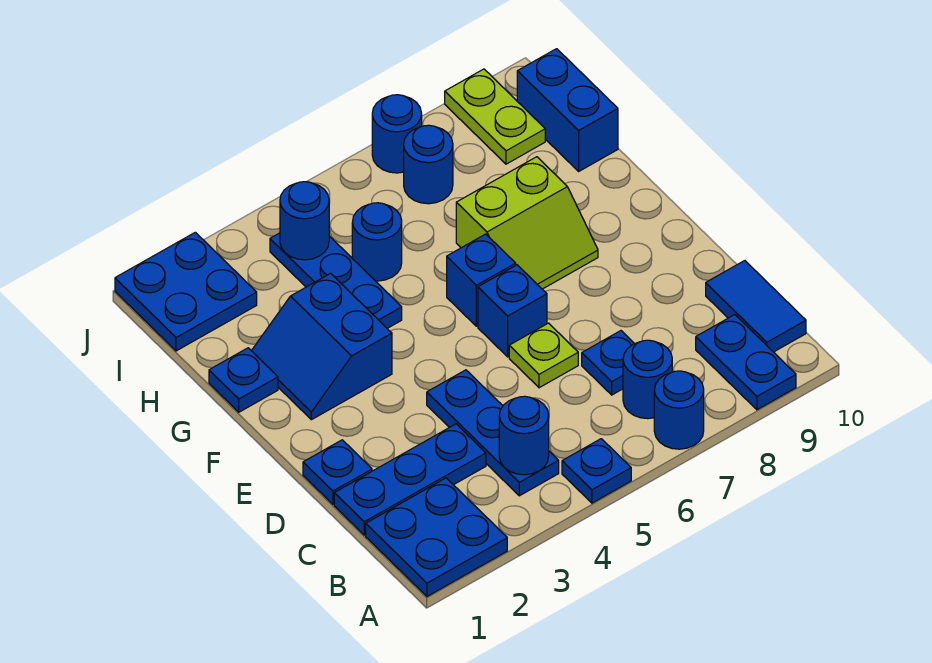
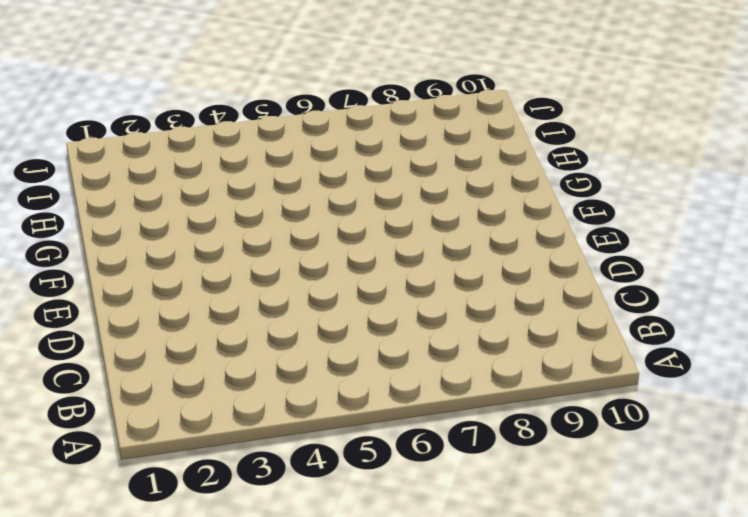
none -> blue 2x2 plate [366,478,507,596]
none -> blue 1x1 plate [562,439,631,503]
none -> blue 1x1 round brick [654,371,704,449]

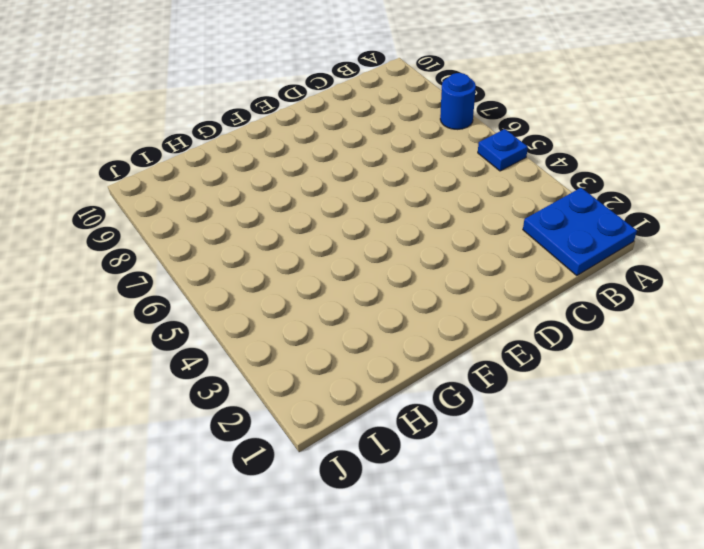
none -> blue 1x2 plate [696,315,796,410]
none -> blue 1x3 plate [427,370,559,496]
none -> blue 1x1 round brick [623,340,672,419]

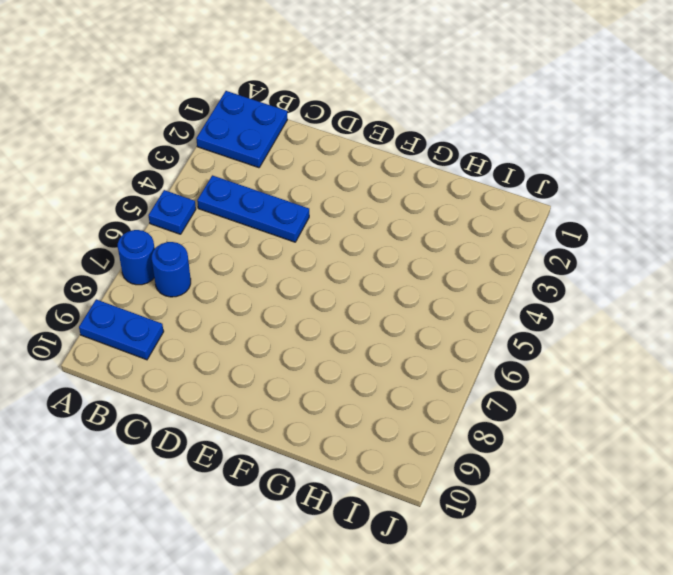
none -> blue 1x2 tile [706,261,806,352]
none -> blue 1x3 plate [334,424,486,535]
none -> blue 1x1 plate [582,331,634,395]

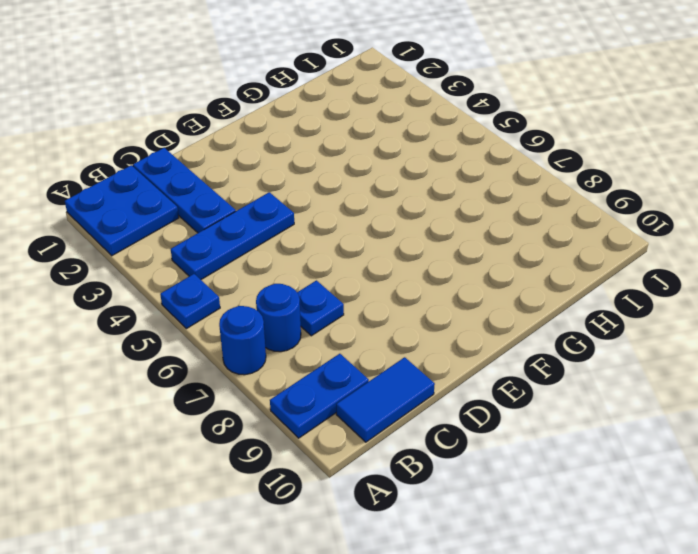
none -> blue 1x1 plate [303,440,372,504]
none -> lime 1x1 plate [509,323,578,388]
none -> blue 1x1 brick [478,265,547,357]

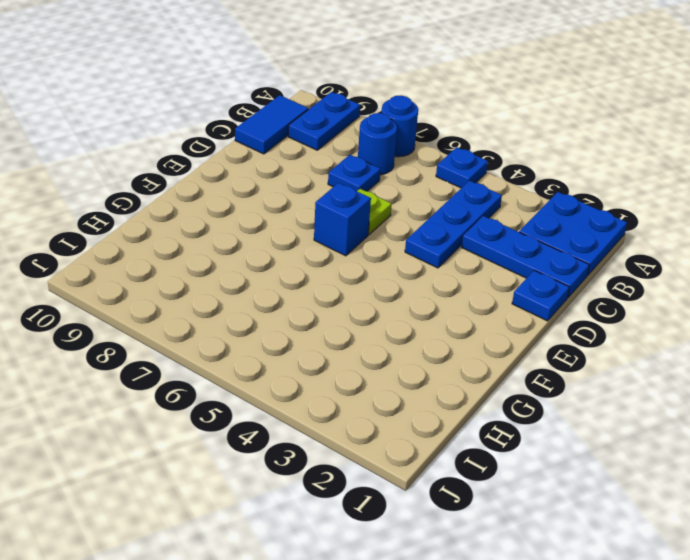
none -> blue 2x2 slope [252,273,392,420]
none -> blue 1x1 brick [447,234,516,326]
none -> lime 2x2 slope [456,157,598,289]

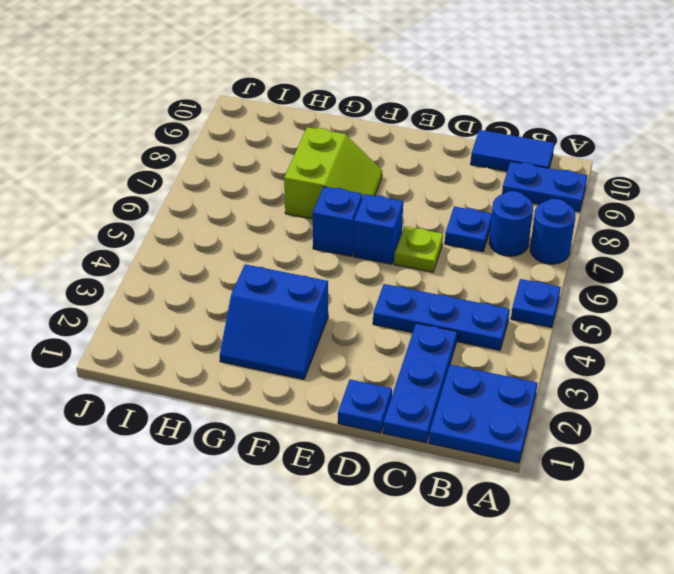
none -> blue 1x1 plate [209,348,278,412]
none -> blue 1x3 plate [270,233,402,328]
none -> blue 1x1 round brick [352,203,402,281]

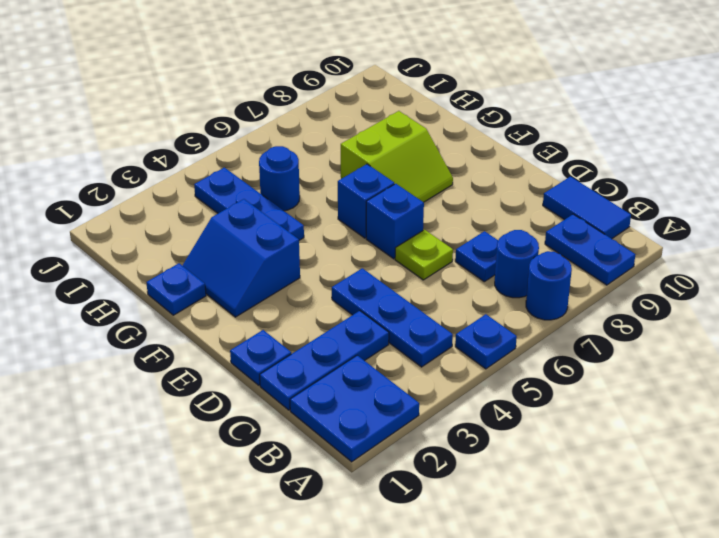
none -> blue 1x2 brick [517,49,618,171]
none -> blue 2x2 plate [115,232,257,351]
none -> blue 1x1 round brick [404,125,453,204]

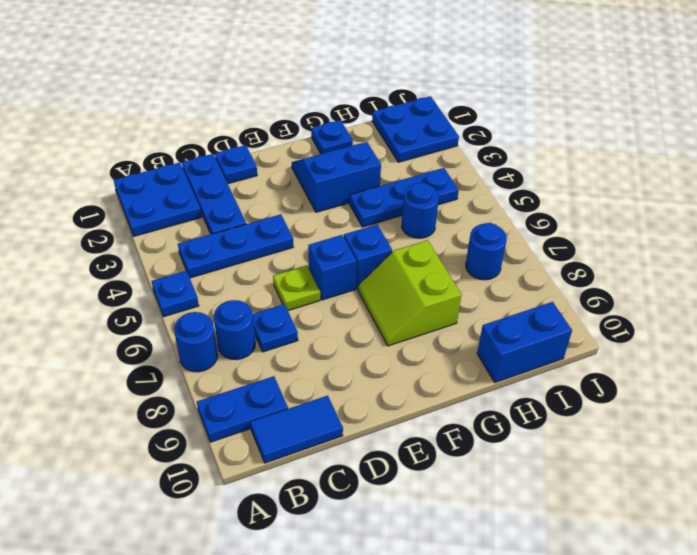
none -> lime 1x2 plate [445,69,545,164]
none -> blue 1x1 round brick [372,95,422,173]
none -> blue 1x1 round brick [499,396,549,475]

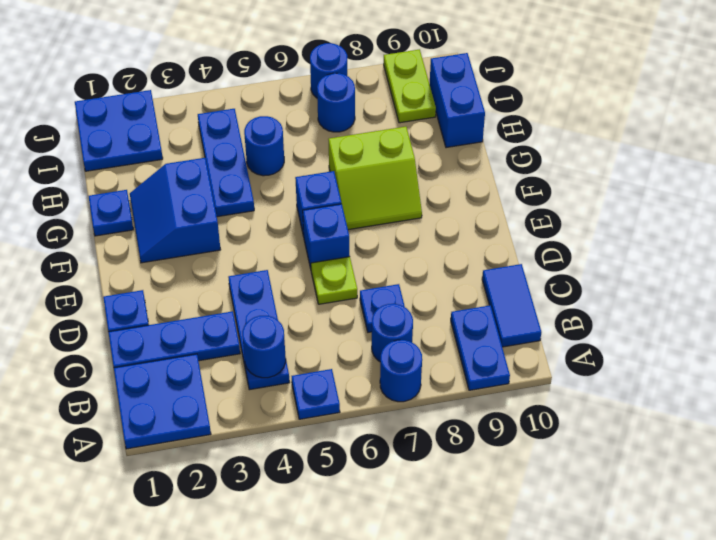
none -> blue 1x1 round brick [280,182,329,260]

